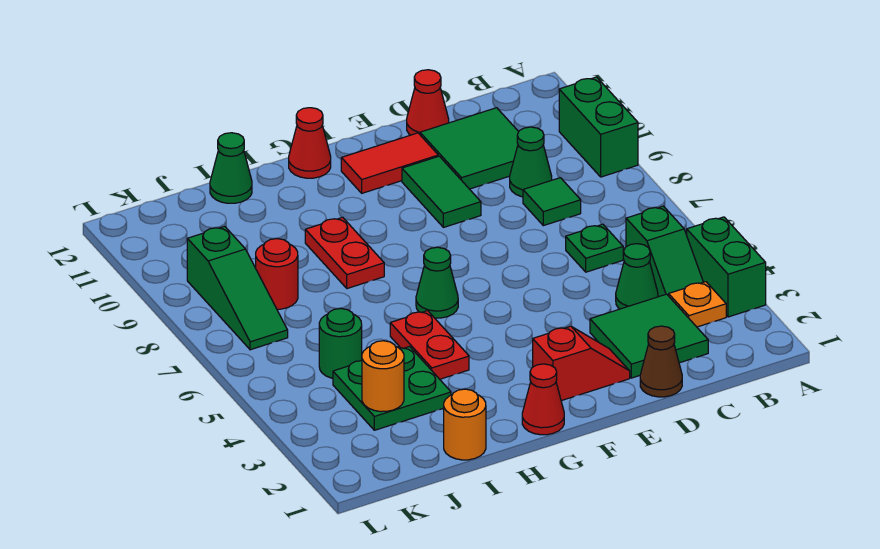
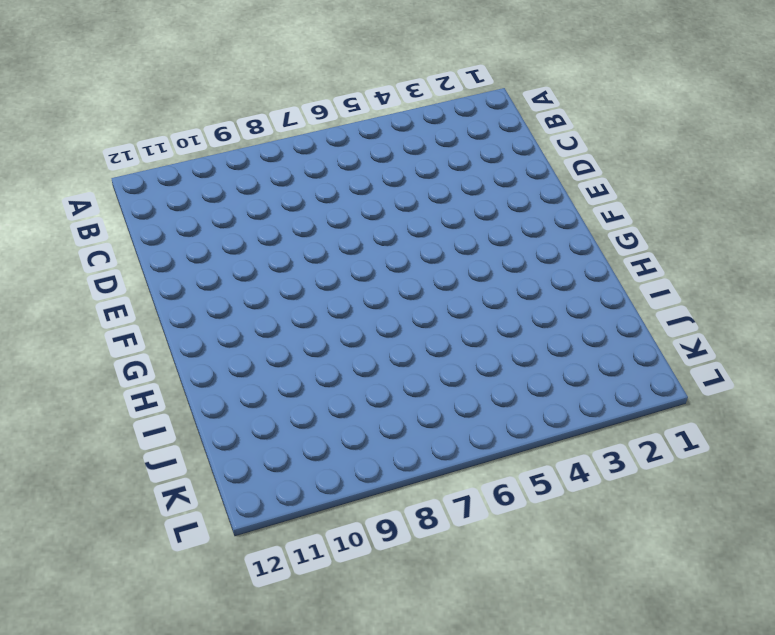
none -> green 1x2 brick [687,217,766,317]
none -> green 1x2 brick [559,77,638,177]
none -> orange 1x1 plate [669,282,726,327]

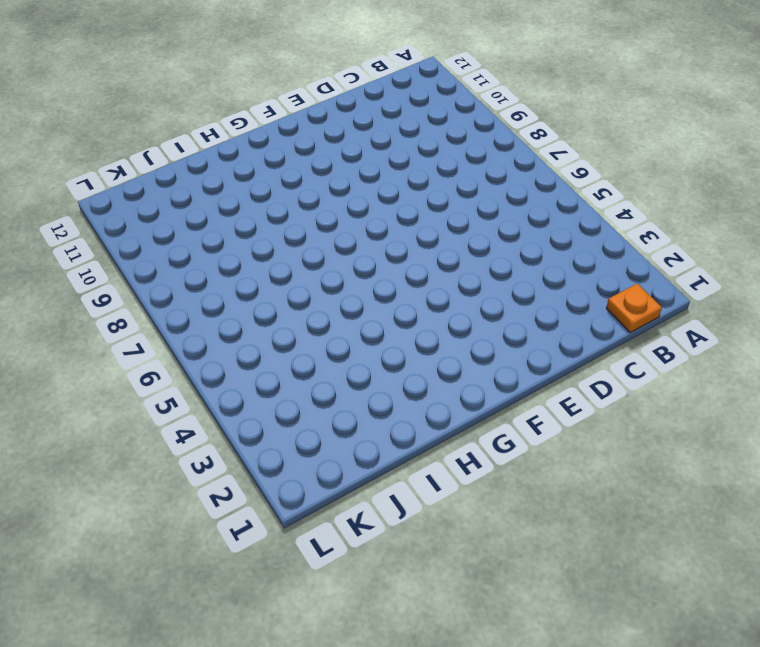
orange 1x1 plate [606,284,662,332] -> orange 1x1 plate moved to [669,282,726,327]
none -> green 1x2 brick [687,217,766,317]
none -> green 1x2 brick [559,77,638,177]
none -> green 1x2 slope [626,206,703,296]

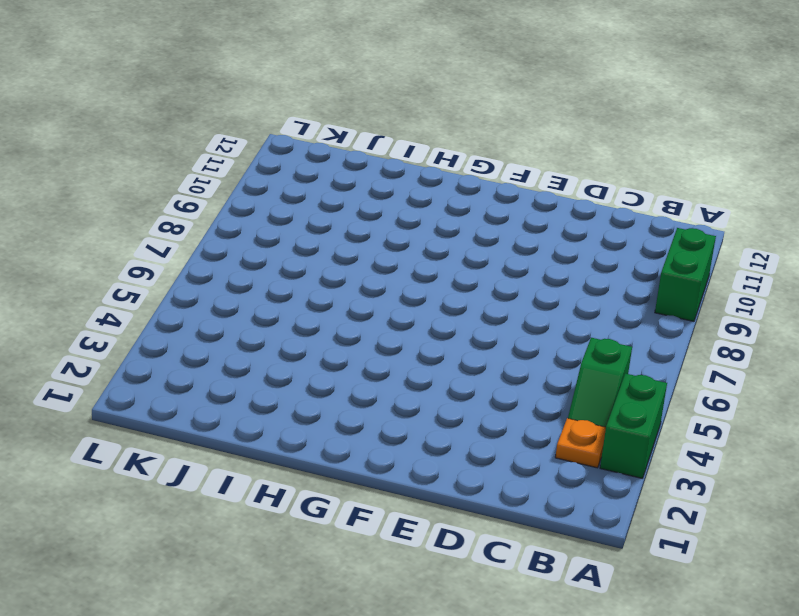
none -> green 2x2 tile [590,294,708,378]
none -> green 1x1 cone [616,244,658,309]
none -> green 1x1 plate [566,224,623,272]

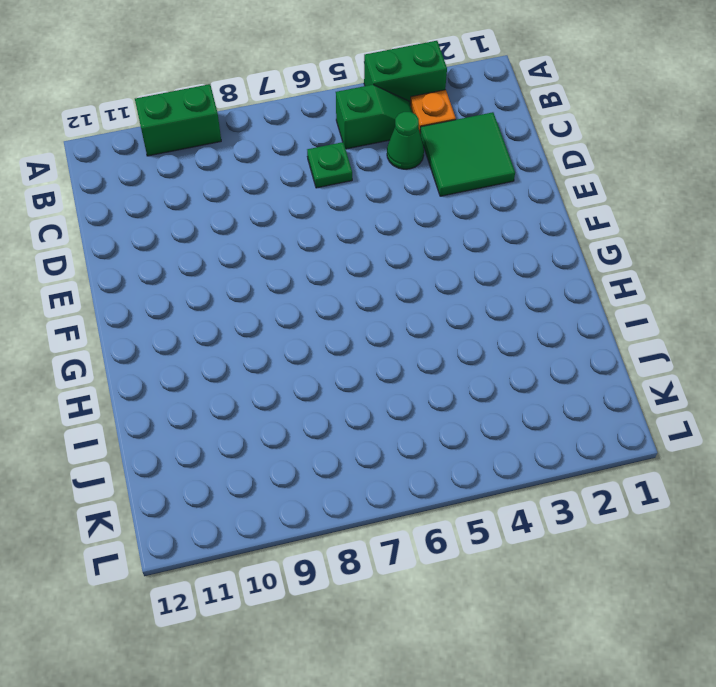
none -> green 1x1 tile [523,178,581,226]
none -> green 1x1 cone [510,127,552,197]
none -> green 2x2 tile [420,108,518,189]

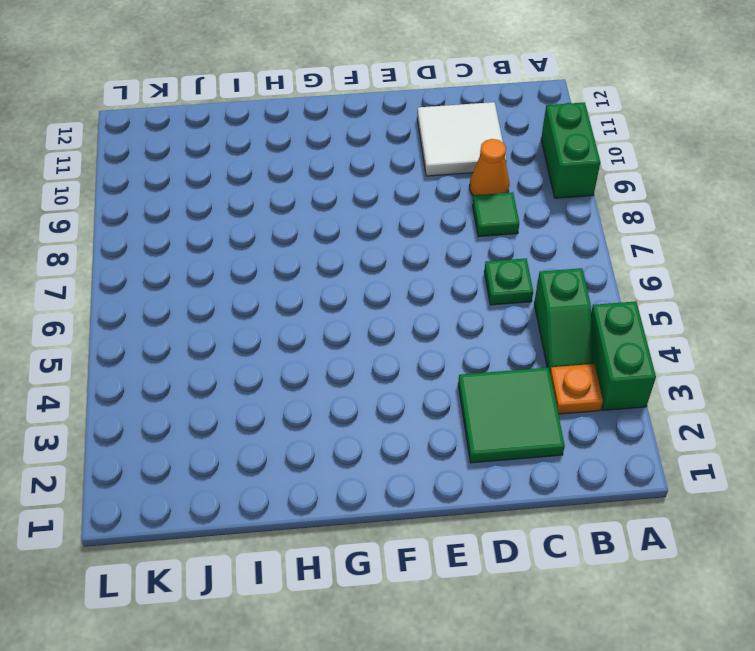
orange 1x1 cone [470,139,509,196] -> green 1x1 cone [510,127,552,197]
white 2x2 tile [417,102,507,176] -> green 2x2 tile [420,108,518,189]
none -> green 1x1 cone [616,244,658,309]
none -> brown 1x1 cone [640,326,682,397]
none -> red 1x1 cone [407,70,449,135]

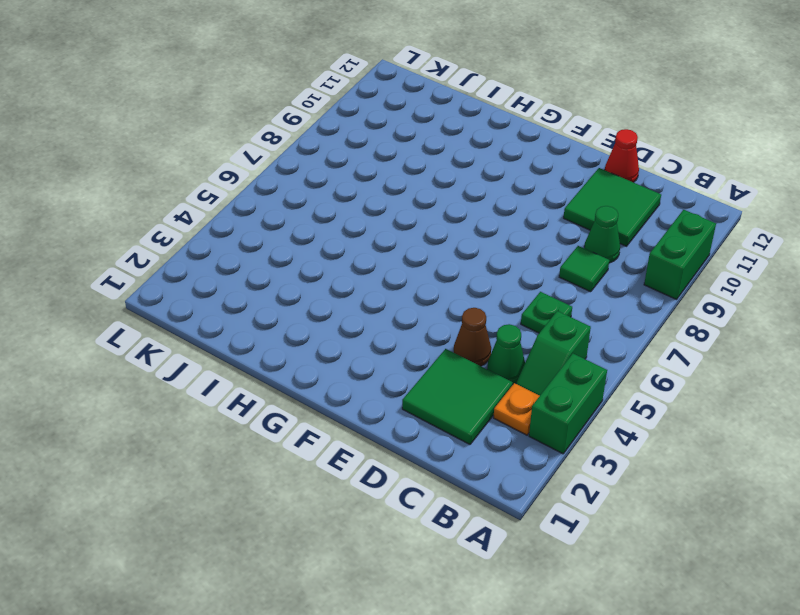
brown 1x1 cone [454,308,491,366] -> brown 1x1 cone moved to [640,326,682,397]
none -> red 1x2 slope [533,326,630,401]
none -> green 1x2 tile [402,156,481,227]
none -> red 1x2 tile [341,133,438,193]

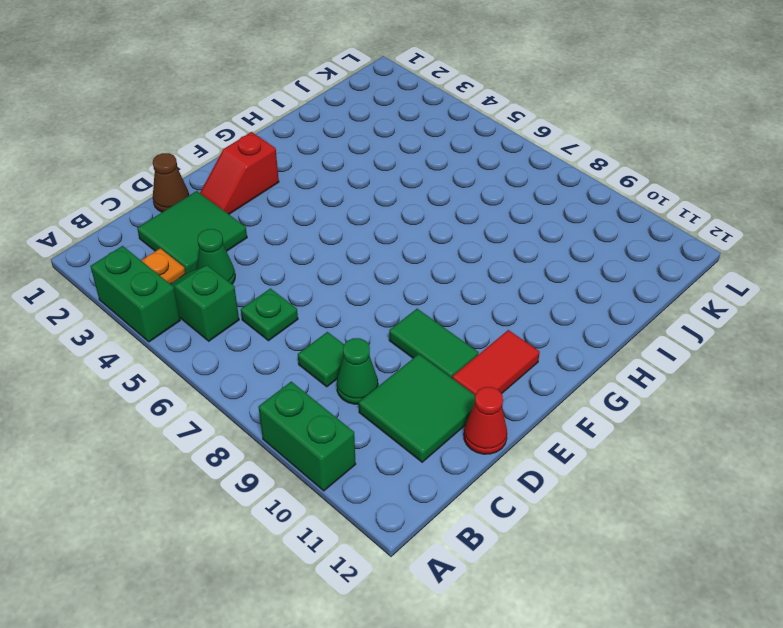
none -> red 1x1 cone [522,364,564,435]
none -> green 1x1 cone [416,247,458,318]
none -> red 1x1 cone [289,108,331,178]

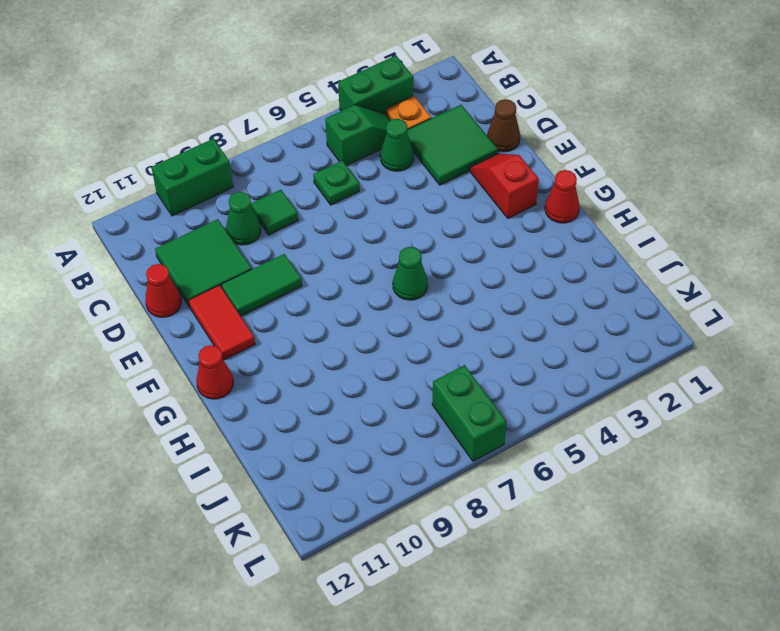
green 1x2 brick [432,365,506,461] -> green 1x3 slope [187,226,288,350]
none -> red 1x2 plate [390,311,469,379]
none -> red 1x2 plate [305,217,384,289]
none -> orange 1x1 round brick [444,389,486,460]

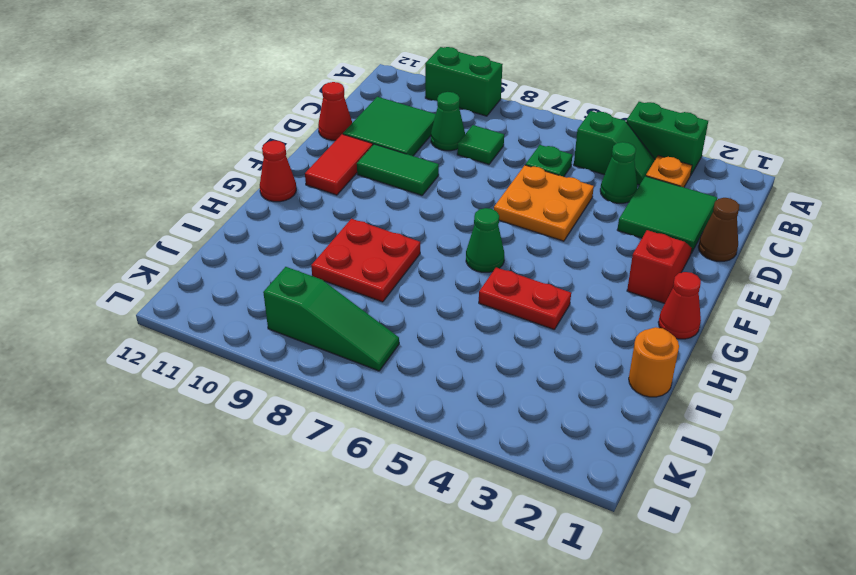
orange 2x2 plate [494,165,594,241] -> none
red 2x2 plate [311,219,420,302] -> red 1x2 plate [305,217,384,289]
none -> green 2x2 plate [333,347,451,430]
none -> green 1x1 cone [210,133,252,203]
none -> green 1x1 round brick [319,309,362,378]

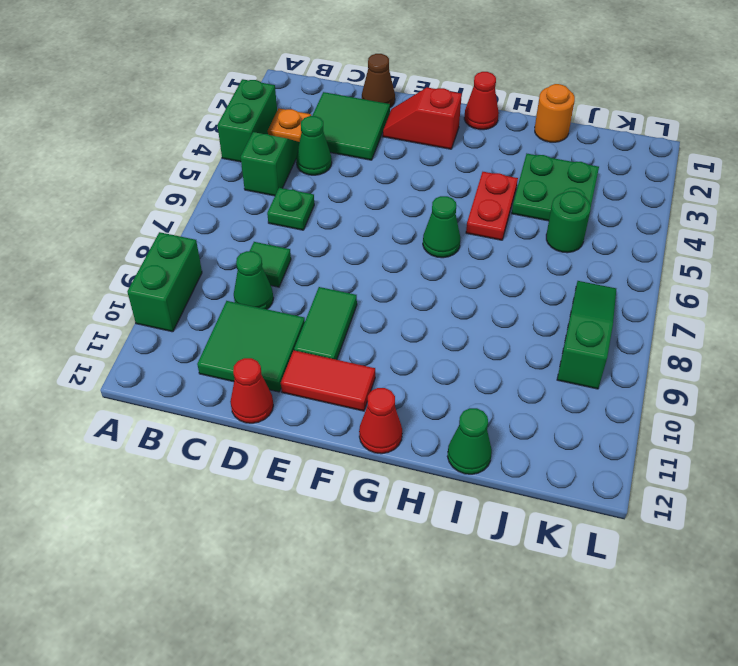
none -> red 1x2 plate [305,217,384,289]
none -> red 1x1 round brick [256,239,298,309]
none -> orange 1x1 round brick [362,341,404,412]

